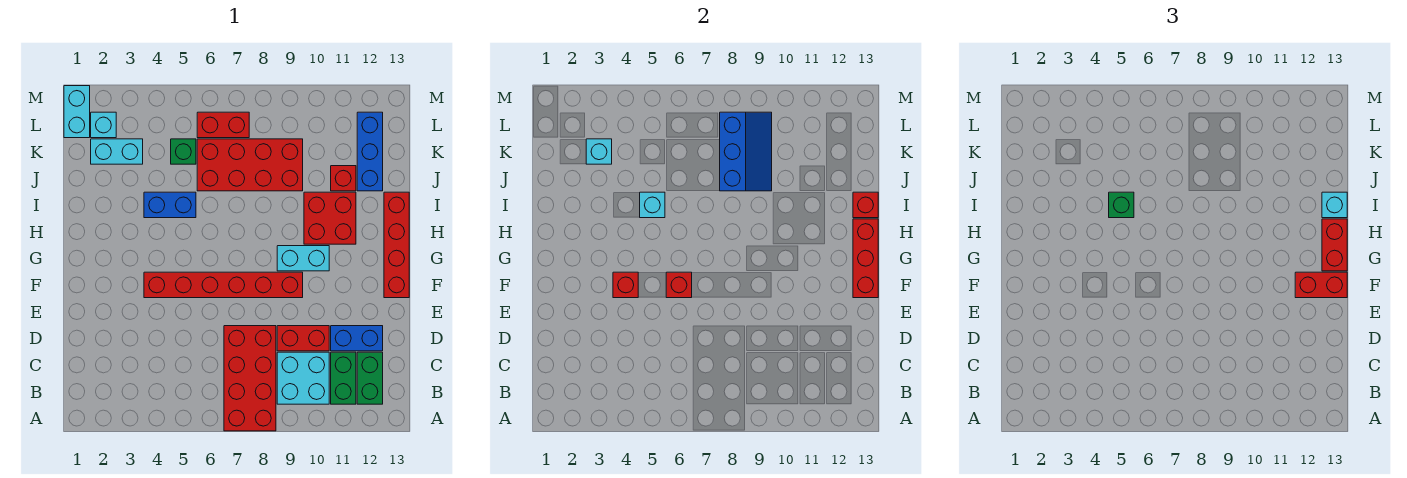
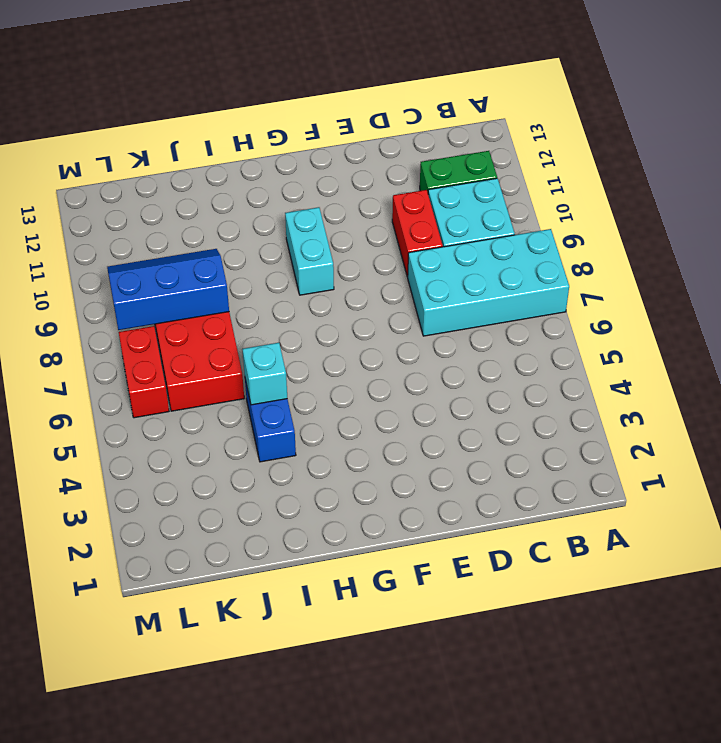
cyan 2x4 brick [408,229,569,336] -> red 2x4 brick [224,326,276,431]
none -> green 1x2 brick [357,352,383,404]
none -> blue 1x2 brick [331,326,383,351]
none -> red 1x6 brick [144,272,303,298]
none -> red 1x4 brick [384,192,409,298]

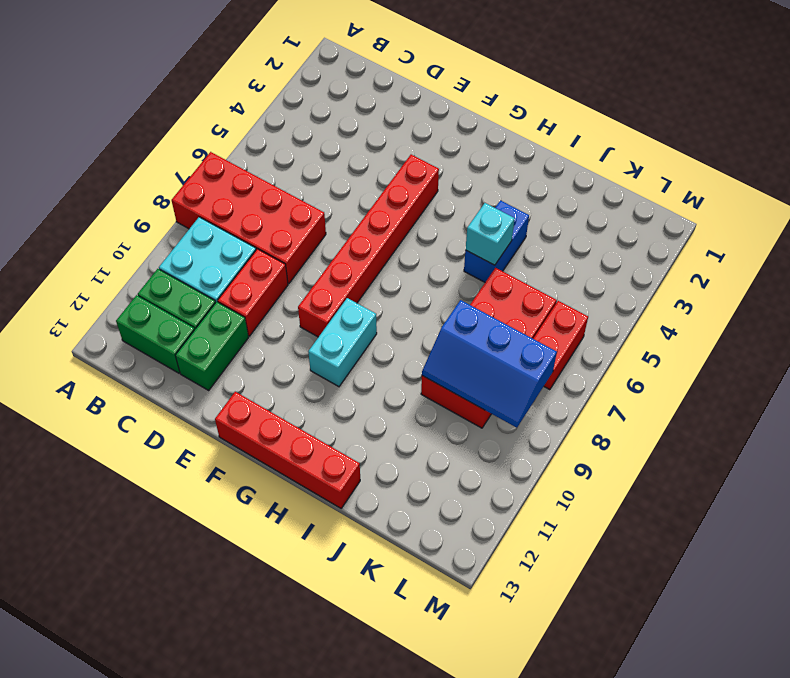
green 1x2 brick [175,302,249,390] -> blue 1x2 brick [331,326,383,351]
none -> red 2x2 brick [304,192,356,244]
none -> red 1x1 brick [331,166,356,191]
none -> blue 1x3 brick [357,112,383,191]
none -> cyan 1x2 brick [91,139,143,164]

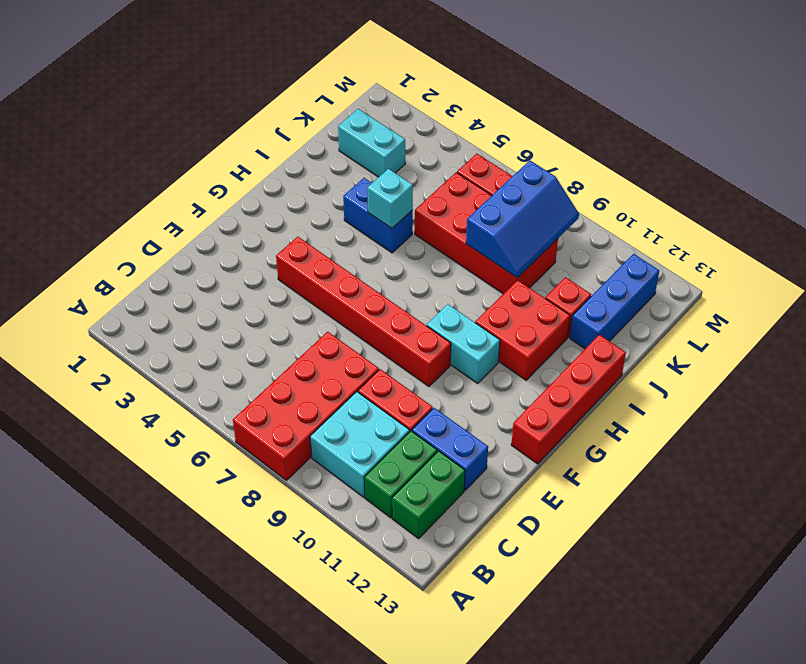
none -> green 1x1 brick [171,139,196,164]
none -> cyan 1x2 brick [64,86,90,138]
none -> cyan 1x1 brick [91,112,116,138]
none -> red 1x1 brick [613,272,638,298]

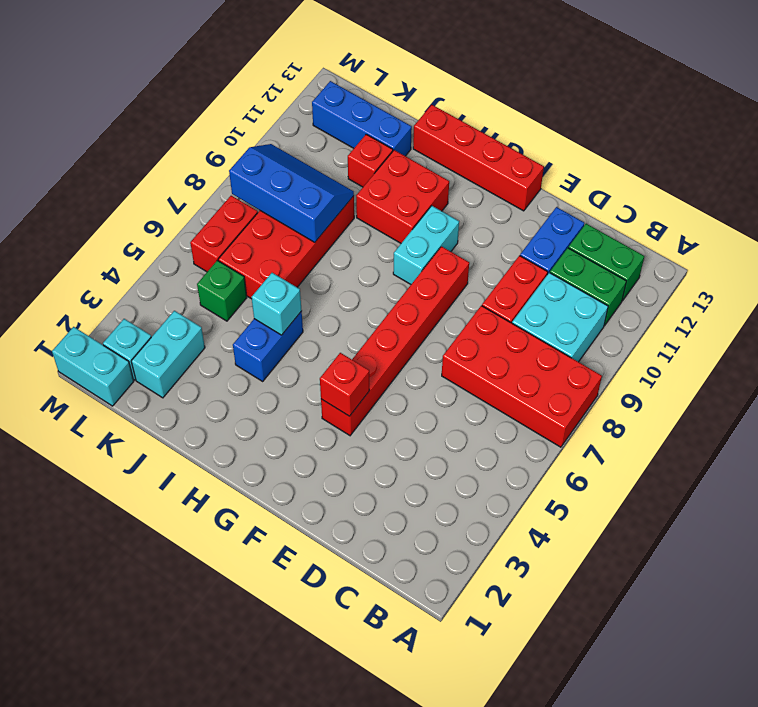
none -> red 1x1 brick [666,272,692,298]
none -> red 1x3 brick [853,219,878,298]
none -> red 1x1 brick [853,192,878,218]
none -> cyan 1x1 brick [586,139,612,164]

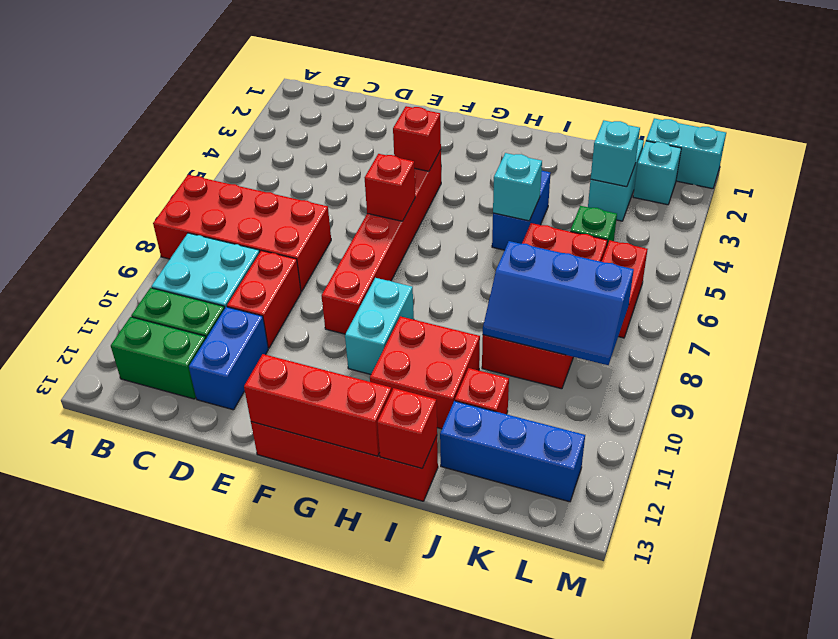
none -> red 1x2 brick [1295,272,1347,298]
none -> red 1x2 brick [1322,219,1347,271]
none -> green 1x1 brick [1109,192,1134,218]
none -> cyan 1x1 brick [1322,192,1347,218]

